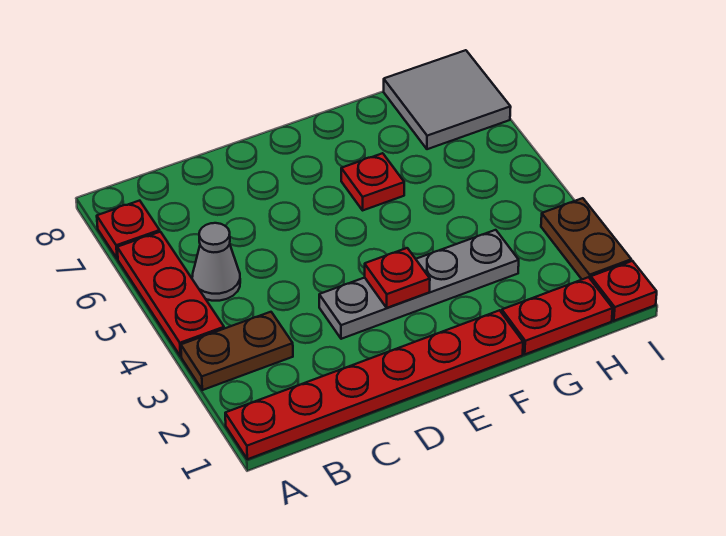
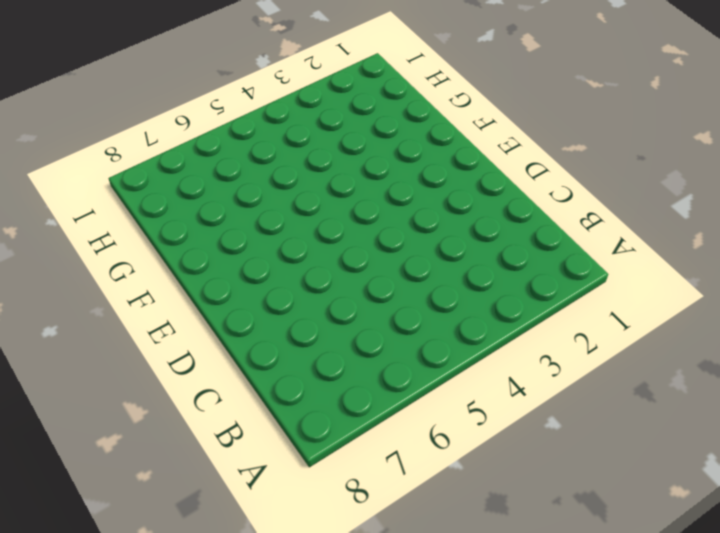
none -> red 1x6 plate [225,310,523,459]
none -> brown 1x2 plate [181,312,293,390]
none -> red 1x3 plate [117,232,224,356]

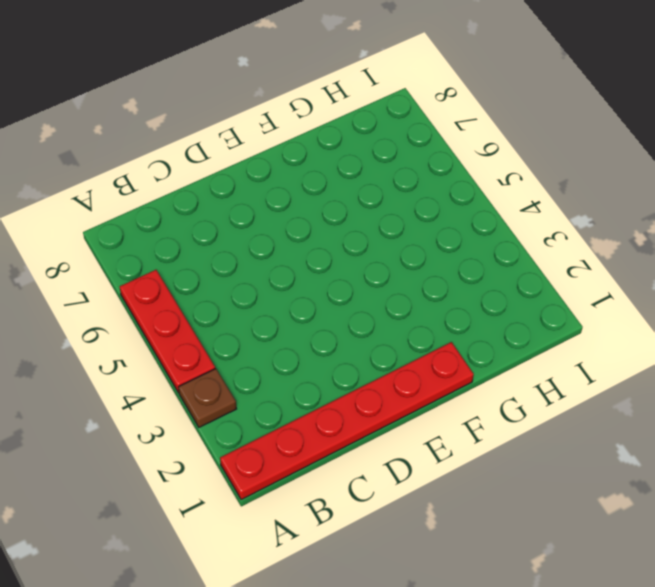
brown 1x1 plate [178,369,236,427] -> brown 1x2 plate [181,312,293,390]
none -> red 1x1 plate [97,201,160,259]
none -> grey 1x1 cone [192,223,240,301]
none -> grey 1x4 plate [319,230,519,339]

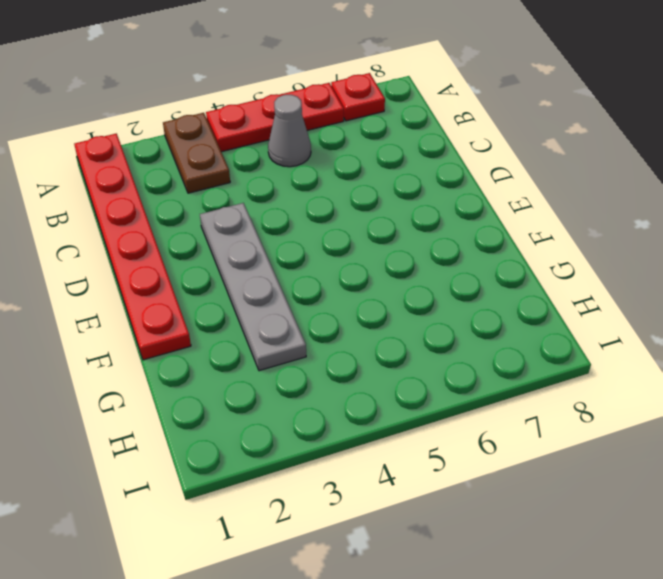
none -> red 1x1 plate [341,153,404,210]
none -> red 1x2 plate [502,277,613,354]
none -> grey 2x2 tile [384,50,511,149]

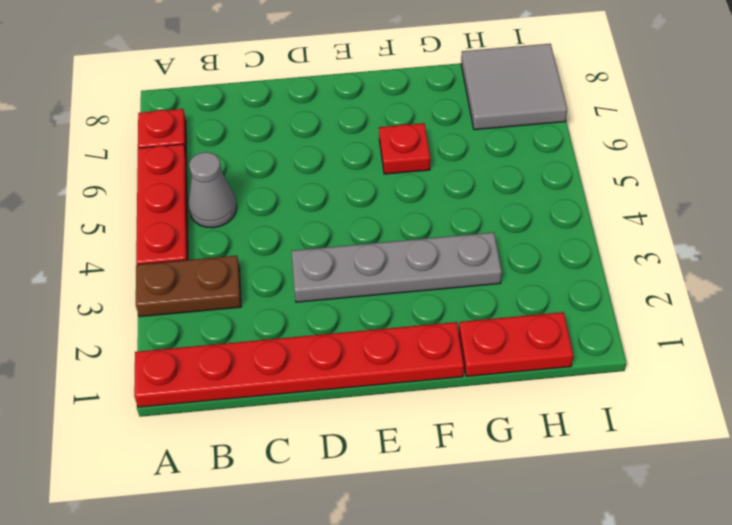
none -> red 1x1 plate [591,261,657,321]
none -> brown 1x2 plate [541,198,631,279]
none -> red 1x1 plate [365,248,430,308]

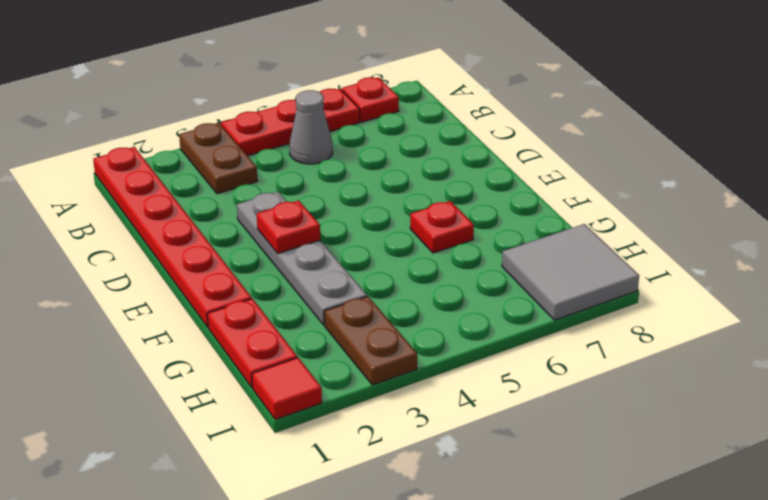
brown 1x2 plate [324,296,417,385] -> brown 1x2 plate turned to [541,198,631,279]
red 1x1 tile [252,358,322,420] -> red 1x1 plate [591,261,657,321]

